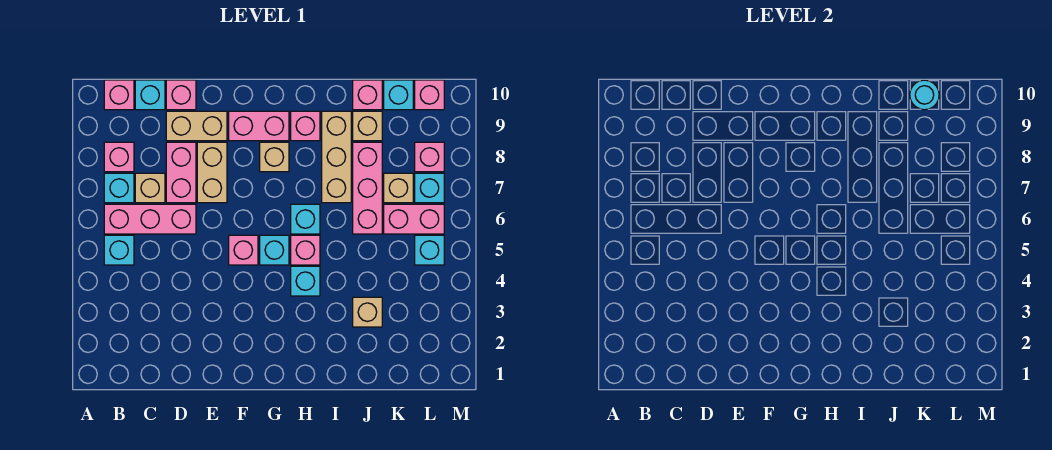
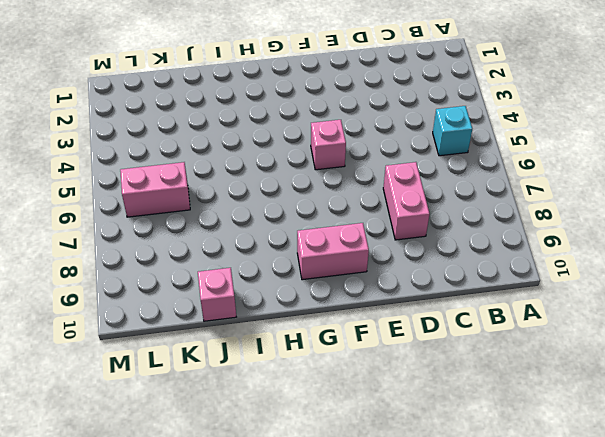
none -> pink 1x3 brick [104,204,196,234]
none -> cyan 1x1 brick [104,173,134,203]
none -> pink 1x1 brick [104,142,134,172]
none -> pink 1x1 brick [104,80,134,110]

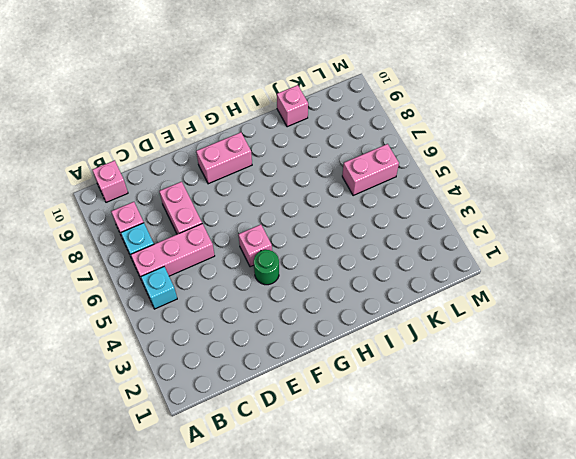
green 1x1 round brick [254,250,279,285] -> none
none -> tan 1x1 brick [135,173,165,203]
none -> cyan 1x1 brick [135,80,165,110]
none -> tan 1x2 brick [166,111,227,141]
none -> pink 1x1 brick [166,80,196,110]

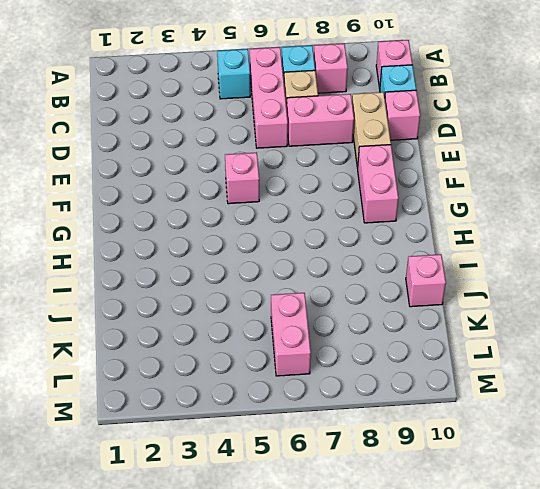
none -> tan 1x2 brick [197,142,227,203]
none -> cyan 1x1 brick [260,235,289,265]
none -> tan 1x1 brick [260,142,289,172]
none -> cyan 1x1 brick [291,266,320,296]

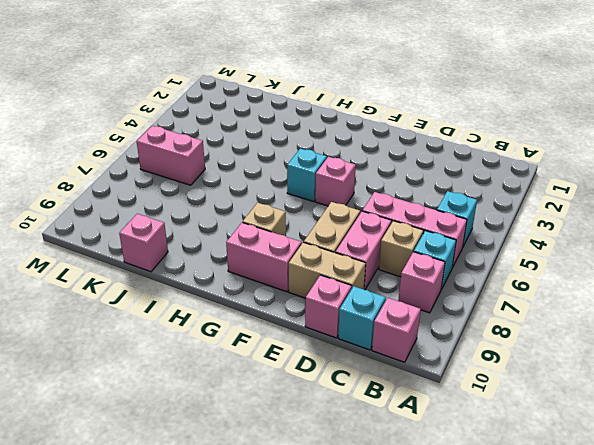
none -> cyan 1x1 brick [291,266,320,296]
none -> pink 1x1 brick [291,235,320,265]
none -> cyan 1x1 brick [291,204,320,234]
none -> pink 1x1 brick [291,111,320,141]

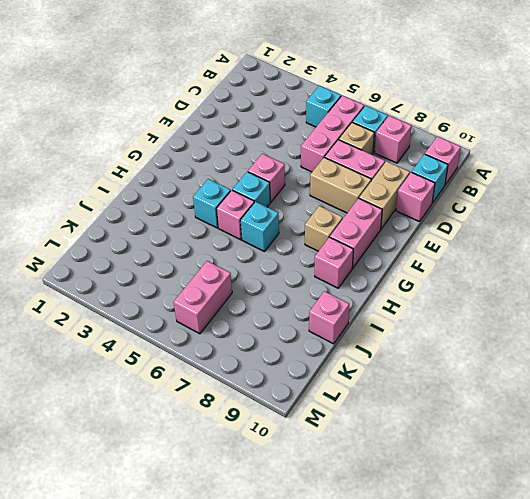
none -> tan 1x3 brick [322,111,351,203]
none -> tan 1x1 brick [353,297,382,327]
none -> pink 1x3 brick [353,142,382,234]
none -> tan 1x1 brick [353,111,382,141]

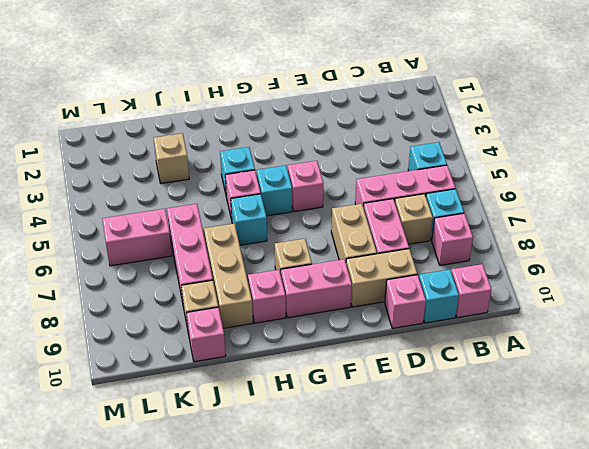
none -> tan 1x1 brick [384,173,413,203]
none -> cyan 1x1 brick [384,80,413,110]
none -> cyan 1x1 brick [415,235,444,265]
none -> cyan 1x1 brick [415,173,444,203]

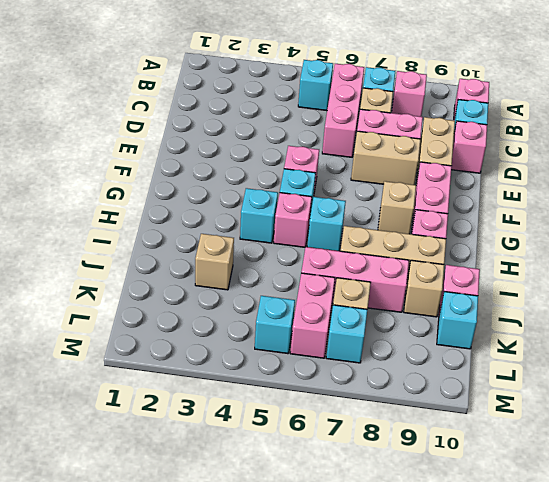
none -> pink 1x1 brick [415,142,444,172]
none -> pink 1x1 brick [415,80,444,110]
none -> cyan 1x1 round brick [910,80,939,110]

